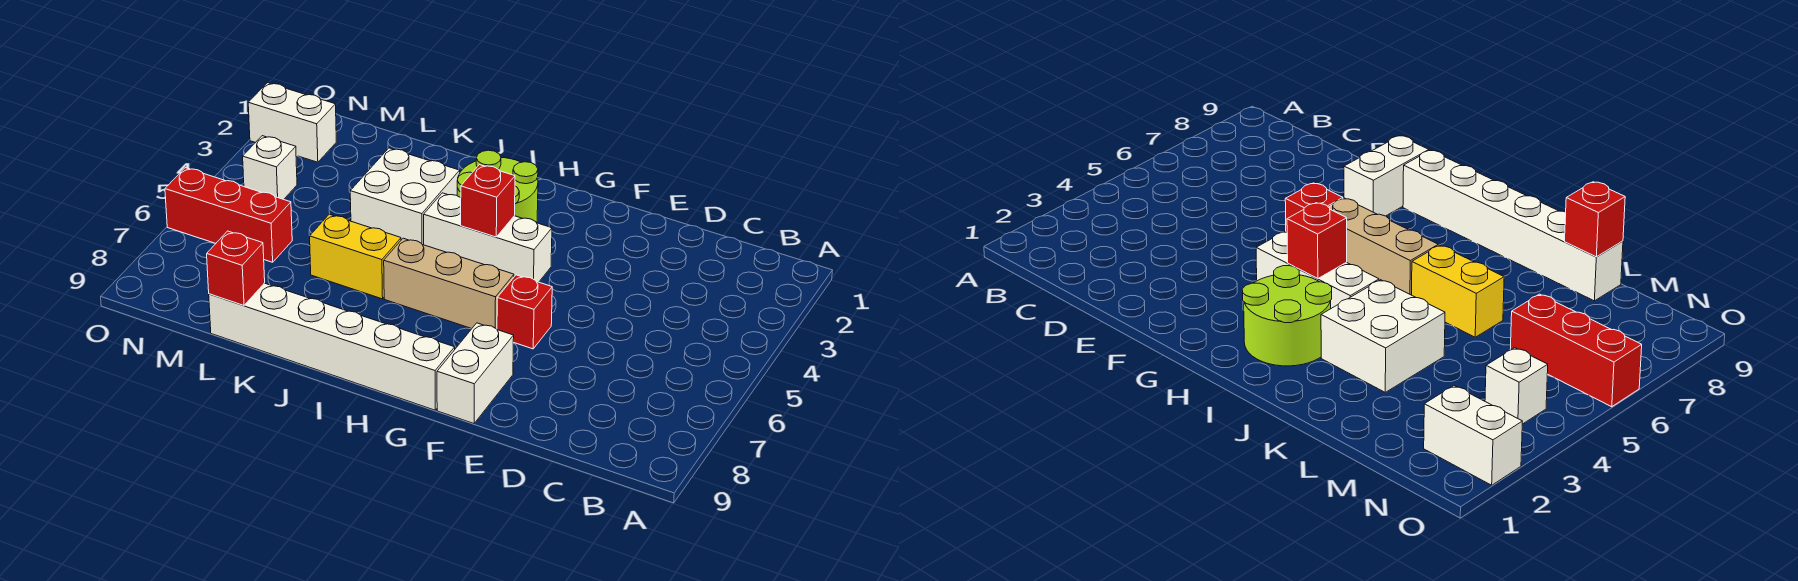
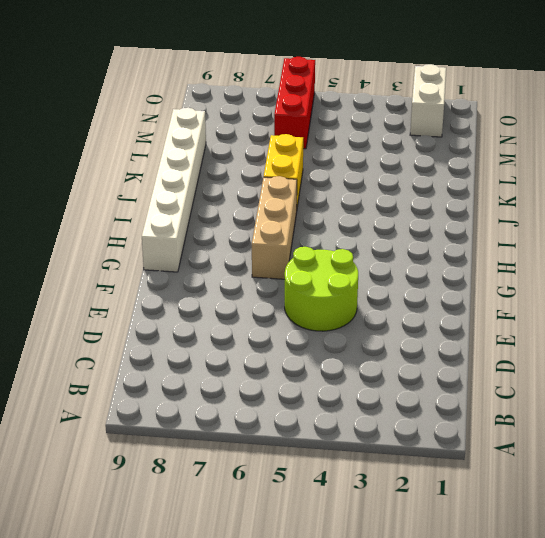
lime 2x2 round brick [285,247,358,331] -> lime 2x2 round brick moved to [457,150,538,223]
none -> red 1x1 brick [497,275,552,349]
none -> white 1x2 brick [437,323,514,424]
none -> white 1x3 brick [424,193,552,282]

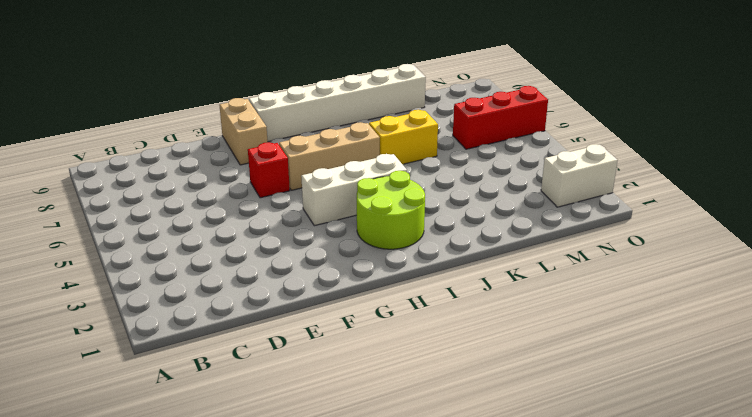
tan 1x2 brick [219,98,268,165] -> white 1x2 brick [437,323,514,424]
none -> white 2x2 brick [350,148,460,245]
none -> white 1x1 brick [243,136,297,199]
none -> red 1x1 brick [461,165,515,237]

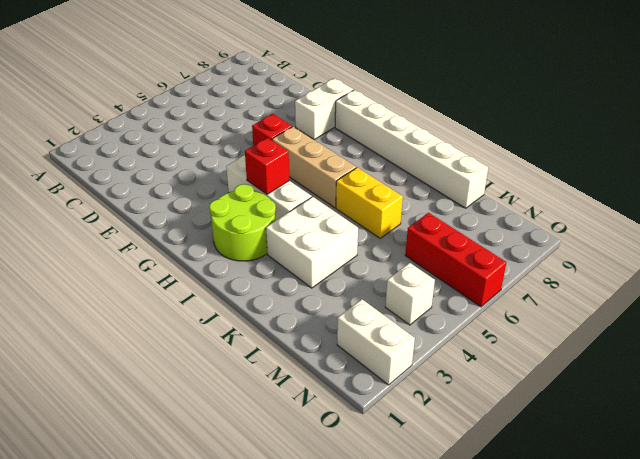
none -> red 1x1 brick [207,231,265,306]

